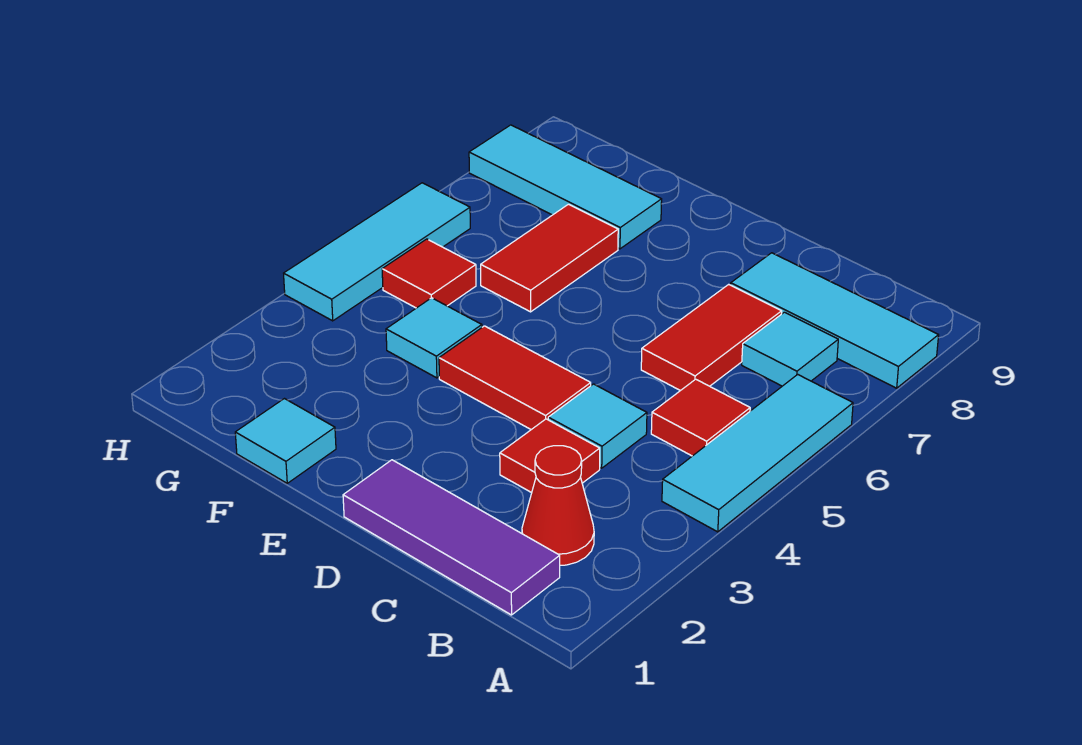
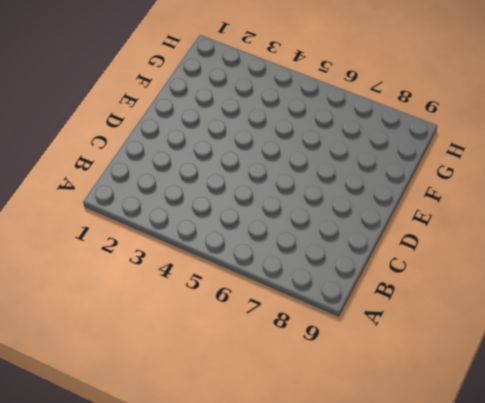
none -> cyan 1x3 tile [662,374,853,532]
none -> cyan 1x3 tile [731,253,939,388]
none -> purple 1x3 tile [343,460,560,615]

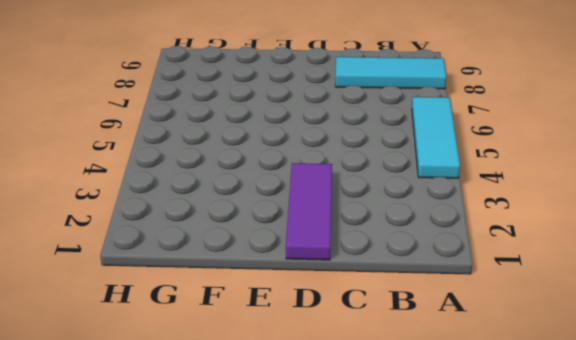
purple 1x3 tile [286,163,332,260] -> purple 1x3 tile turned to [343,460,560,615]
none -> red 1x1 cone [522,446,594,565]
none -> red 1x1 tile [651,379,750,456]
none -> cyan 1x1 tile [742,312,838,386]

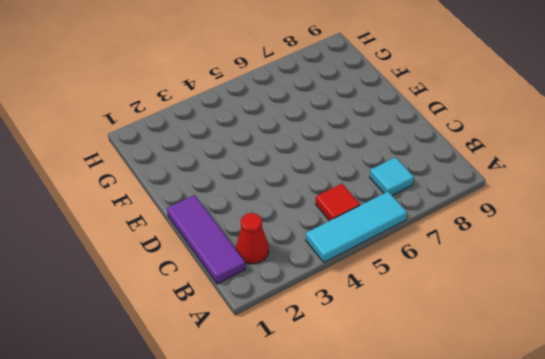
none -> cyan 1x3 tile [731,253,939,388]
none -> red 1x1 tile [500,419,600,493]
none -> cyan 1x1 tile [548,384,647,468]

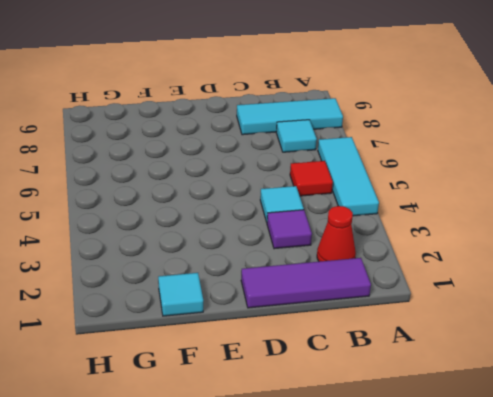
purple 1x1 tile [267,210,312,249] -> red 1x1 tile [500,419,600,493]
none -> red 1x2 tile [641,284,782,391]
none -> red 1x2 tile [439,326,591,430]
none -> cyan 1x1 tile [386,298,482,378]

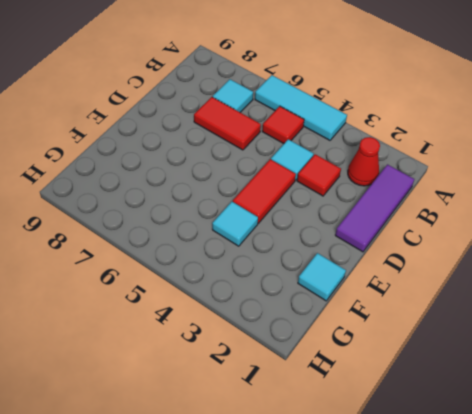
none -> cyan 1x3 tile [731,253,939,388]
none -> red 1x2 tile [481,204,618,312]
none -> cyan 1x3 tile [469,125,662,249]

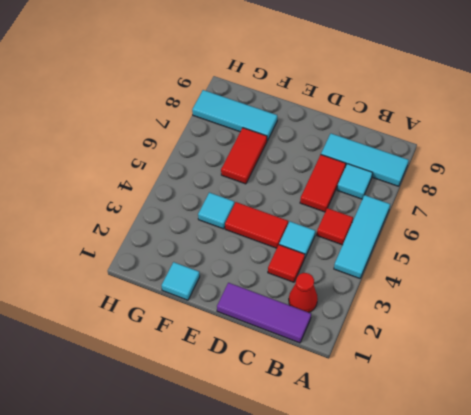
none -> red 1x1 tile [382,239,476,308]
none -> cyan 1x3 tile [284,183,470,321]

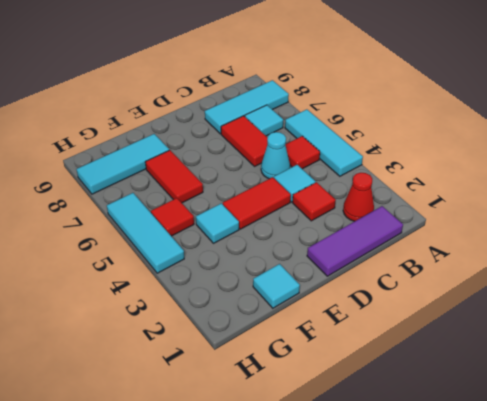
cyan 1x1 cone [261,132,290,179] -> none

